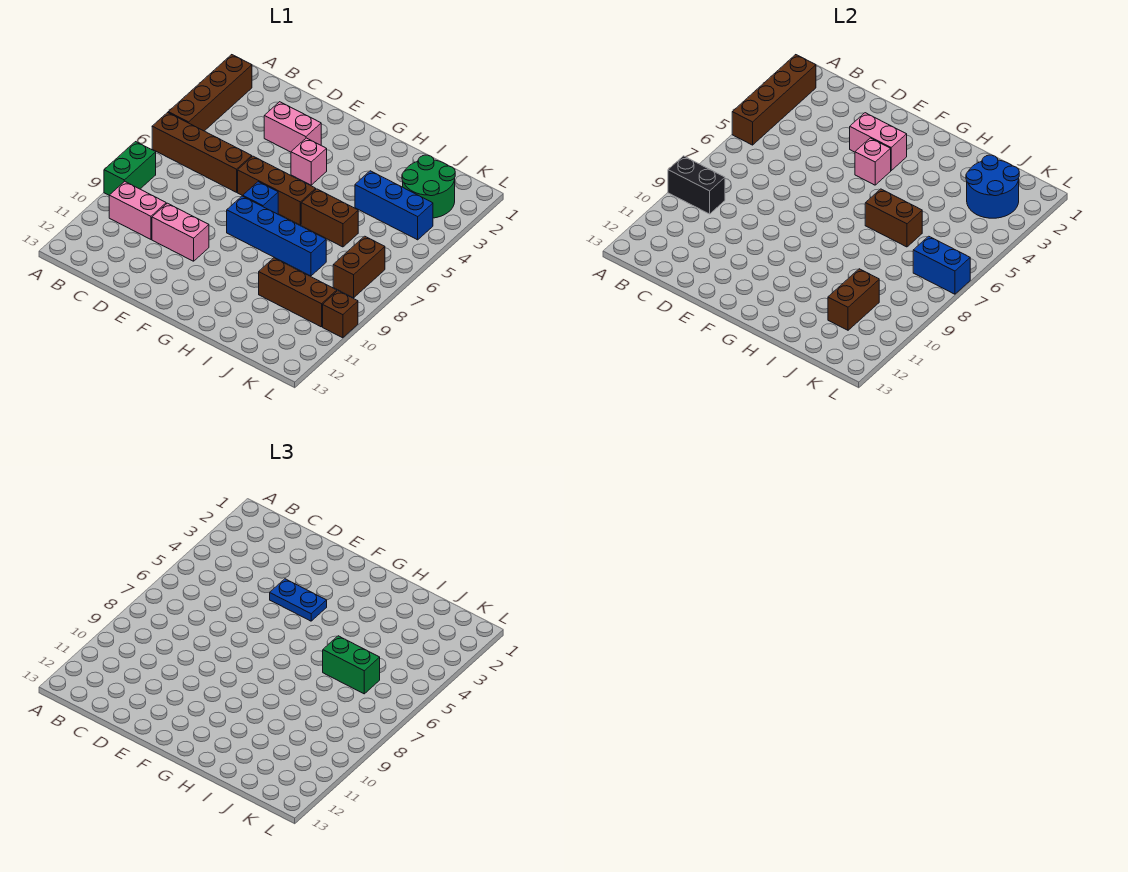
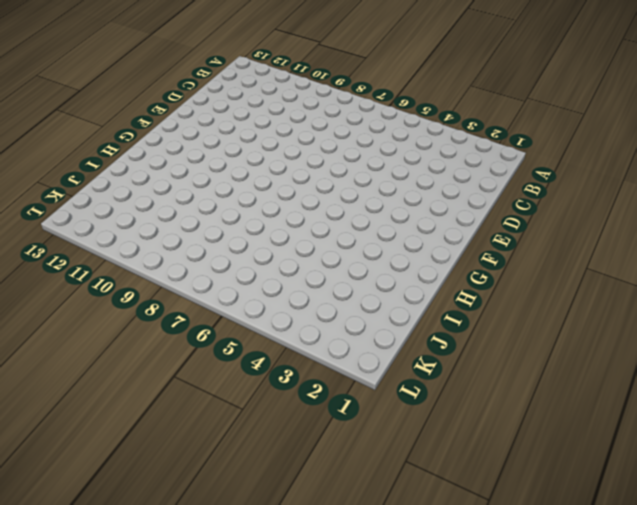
none -> brown 1x4 brick [168,55,252,131]
none -> brown 1x4 brick [152,113,252,192]
none -> green 1x2 brick [104,142,156,195]

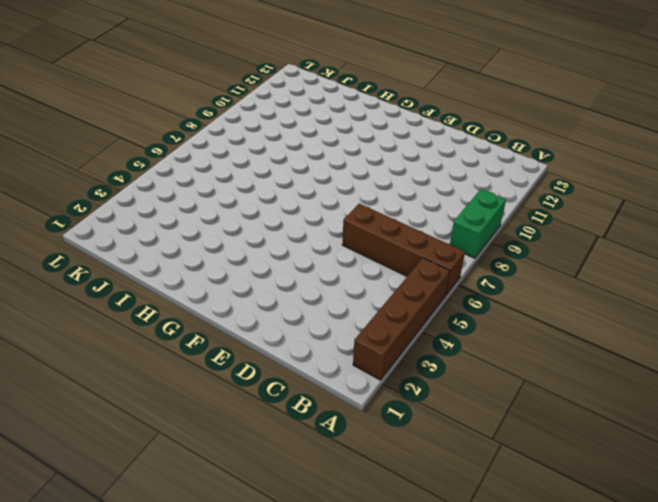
none -> pink 1x2 brick [109,181,166,239]
none -> pink 1x2 brick [264,102,321,152]
none -> pink 1x2 brick [152,203,209,261]

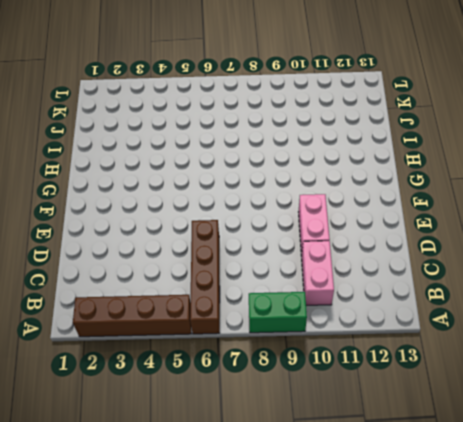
none -> pink 1x2 brick [264,102,321,152]
none -> brown 1x3 brick [238,156,316,225]
none -> pink 1x1 brick [291,138,327,185]

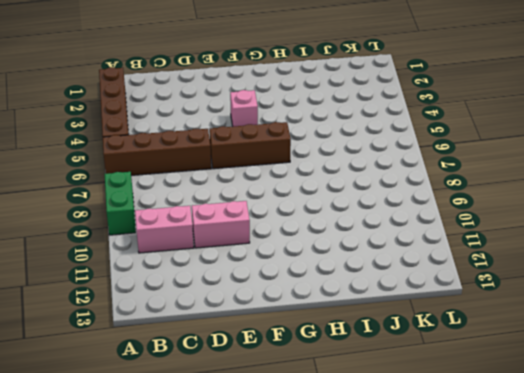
none -> pink 1x2 brick [264,102,321,152]
none -> blue 1x1 brick [243,182,278,214]
none -> blue 1x4 brick [227,196,326,276]

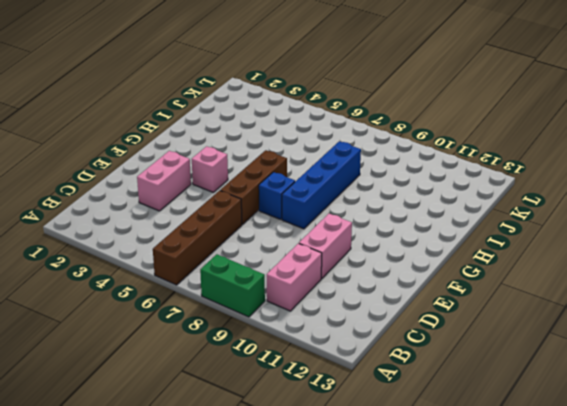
none -> brown 1x4 brick [168,55,252,131]
none -> brown 1x2 brick [301,189,358,247]
none -> blue 1x3 brick [355,171,433,240]

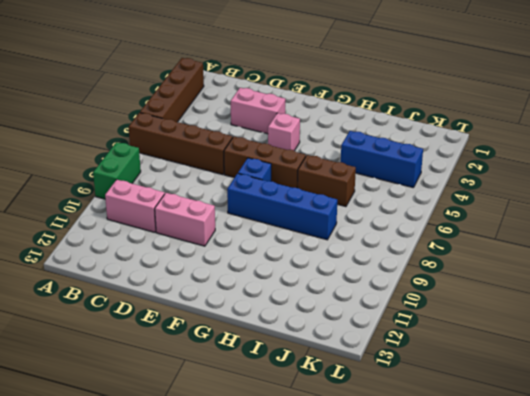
none -> brown 1x3 brick [259,258,337,327]
none -> green 2x2 round brick [402,155,455,218]
none -> brown 1x2 brick [333,236,385,298]

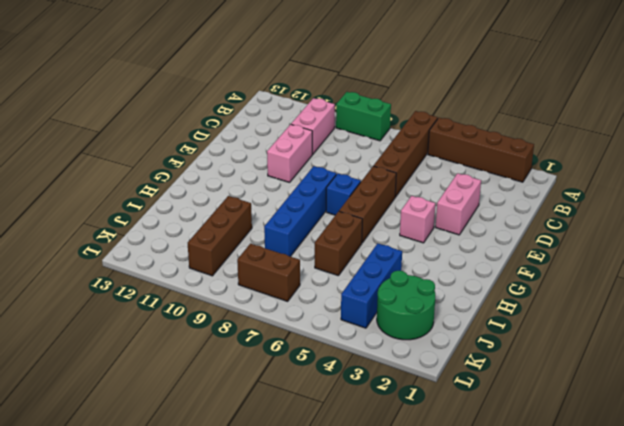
none -> brown 1x1 brick [323,291,358,338]
none -> brown 1x4 brick [732,55,816,145]
none -> black 1x2 brick [668,156,725,214]

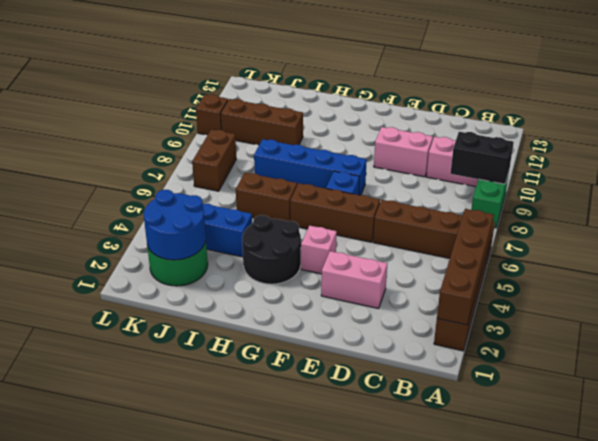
black 2x2 round brick [242,215,301,284] -> none
none -> pink 1x2 brick [850,113,907,170]
none -> pink 1x1 brick [855,138,891,185]
none -> brown 1x2 brick [865,189,922,247]

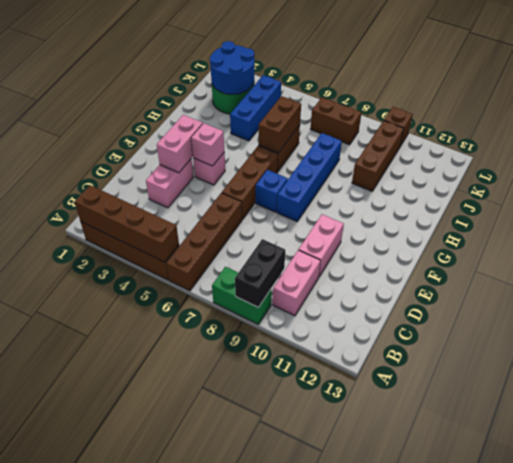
none -> brown 1x2 brick [828,269,879,330]
none -> blue 1x2 brick [913,236,970,294]
none -> blue 1x2 plate [270,579,327,621]

